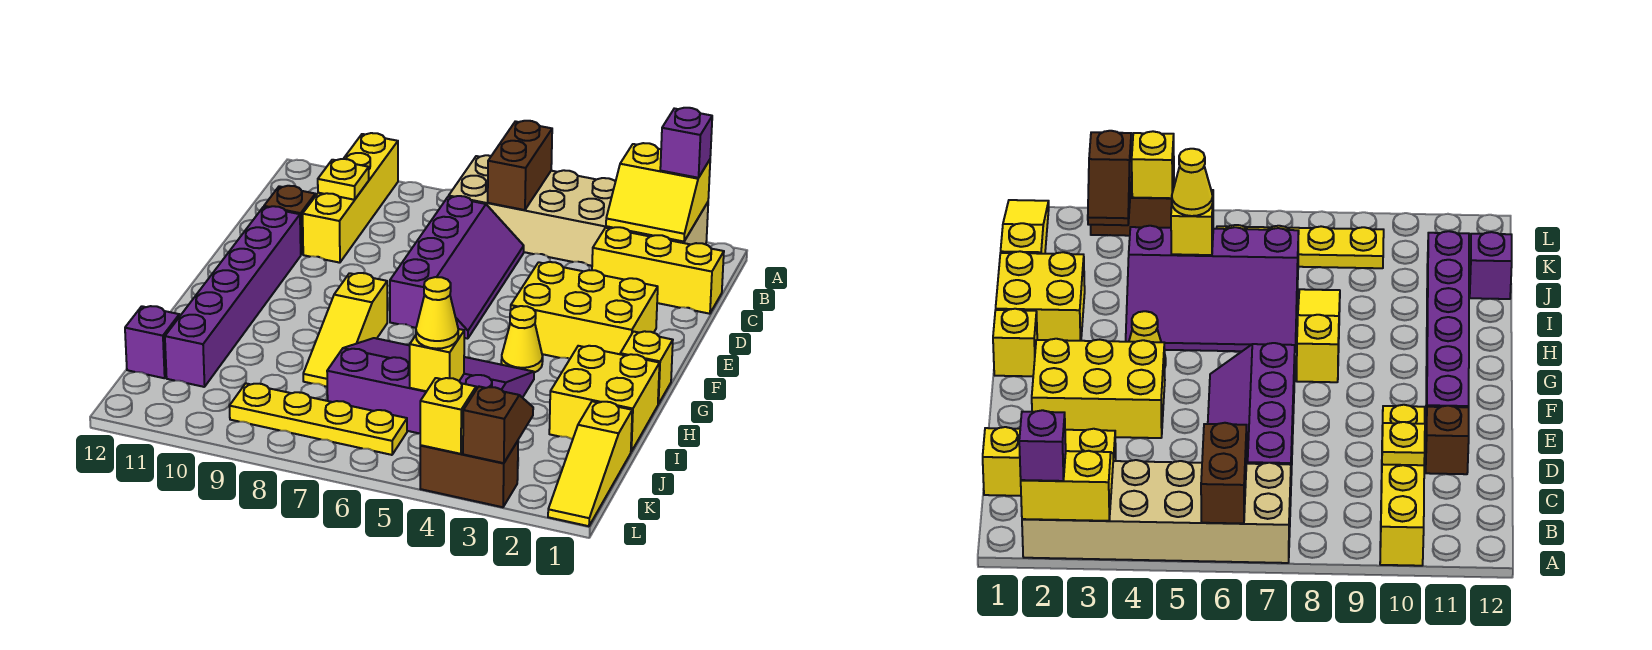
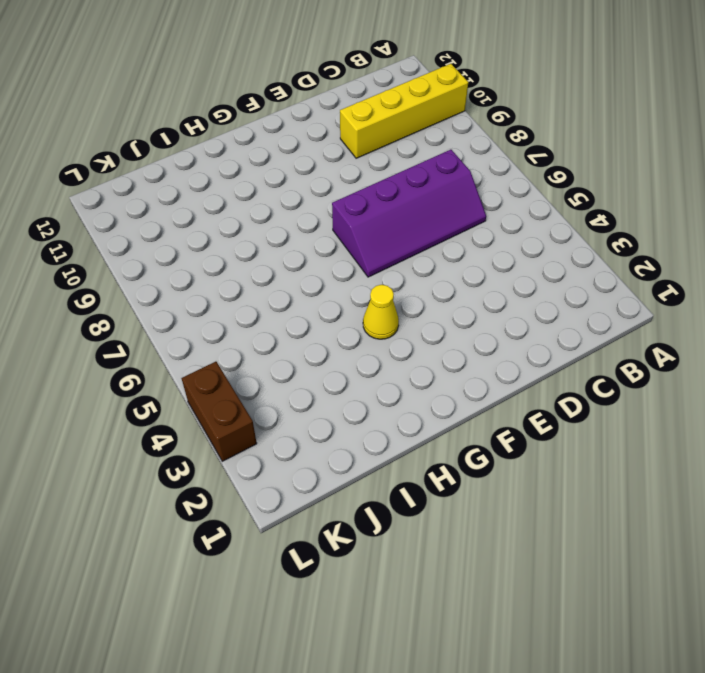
none -> tan 2x6 brick [449,155,708,266]
none -> yellow 1x3 brick [592,227,724,314]
none -> brown 1x1 brick [264,186,315,254]

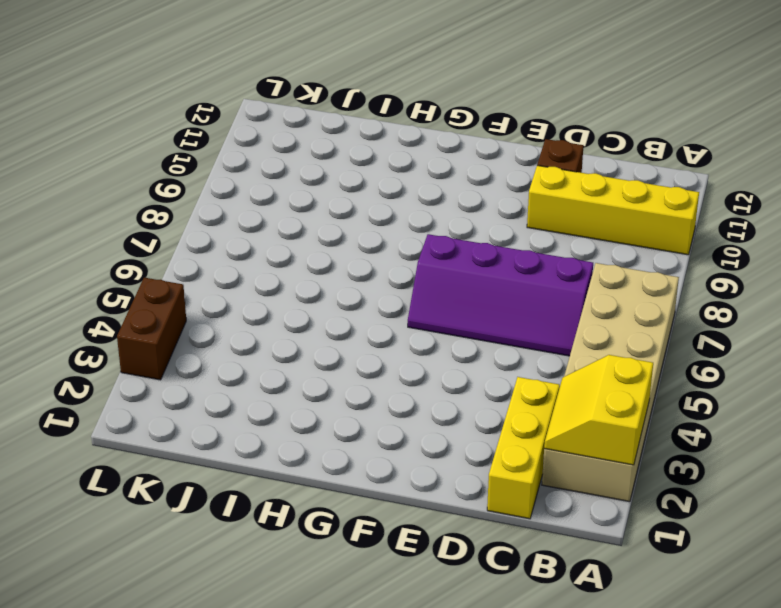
none -> yellow 2x3 brick [511,262,658,359]
none -> purple 1x6 brick [165,206,301,387]
none -> yellow 1x1 brick [620,331,673,404]

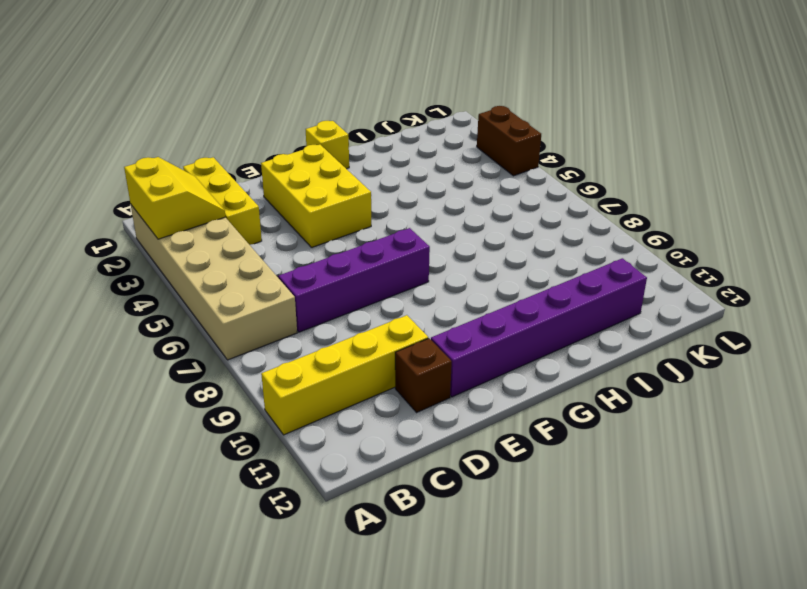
none -> yellow 1x1 cone [501,306,543,373]
none -> yellow 1x3 slope [303,273,387,387]
none -> yellow 2x2 brick [549,346,660,452]

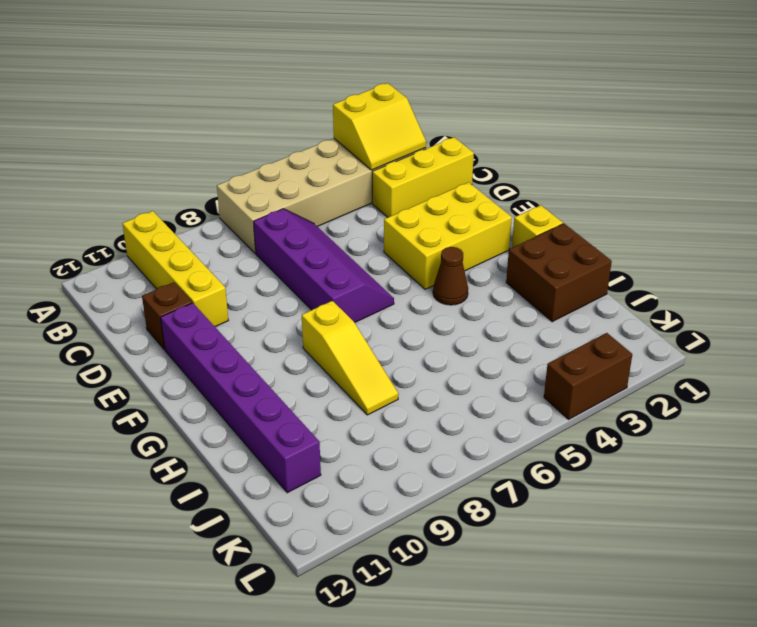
brown 1x1 cone [433,247,468,305] -> yellow 1x1 cone [501,306,543,373]
brown 2x2 brick [506,224,612,322] -> yellow 2x2 brick [549,346,660,452]
none -> purple 3x4 slope [327,338,534,433]
none -> yellow 1x3 slope [548,401,632,526]
none -> purple 1x1 brick [125,306,179,378]

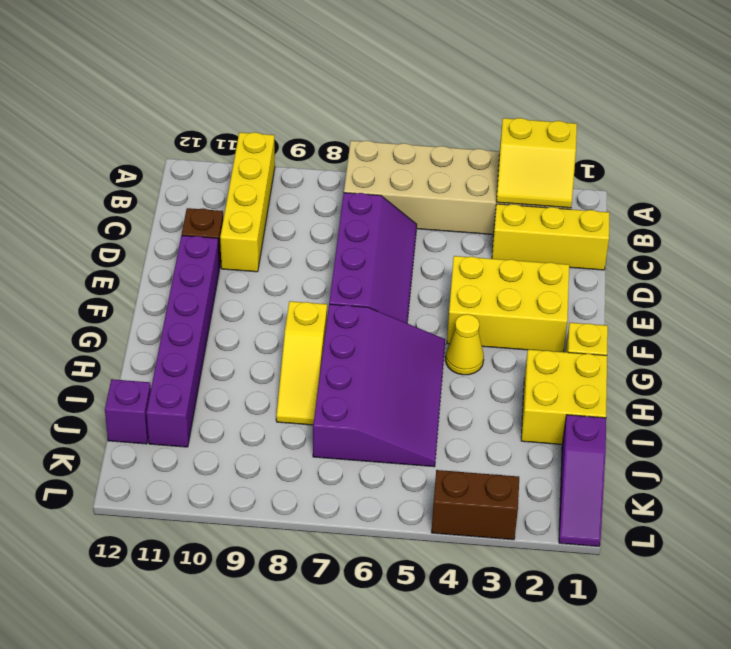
purple 3x4 slope [313,304,445,467] -> purple 3x4 slope turned to [327,338,534,433]
purple 1x3 slope [559,415,606,546] -> yellow 1x3 slope [548,401,632,526]
none -> yellow 1x4 plate [229,383,407,455]
none -> brown 1x2 brick [488,121,552,210]
none -> yellow 1x1 plate [318,159,369,200]

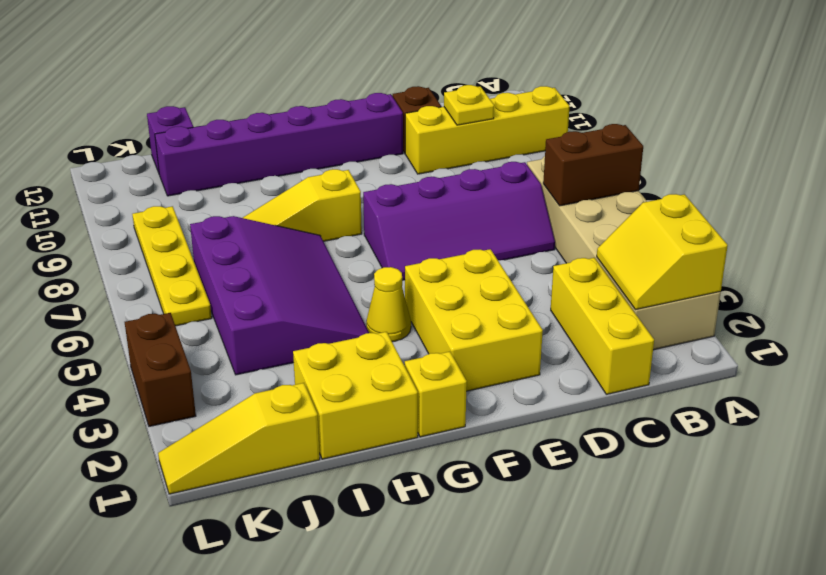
none -> yellow 1x1 brick [410,329,464,391]
none -> brown 1x2 slope [463,387,533,463]
none -> yellow 1x1 brick [420,378,476,454]

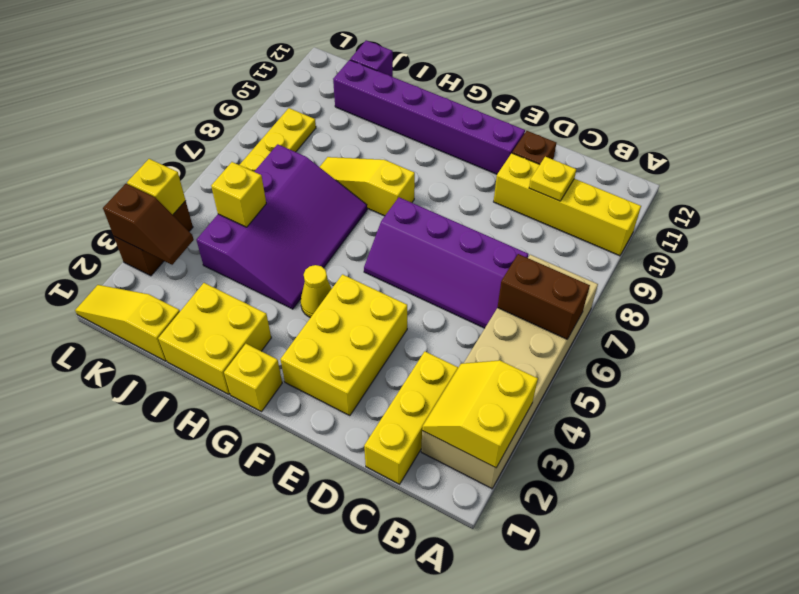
none -> purple 1x1 brick [660,108,712,178]
none -> yellow 1x1 cone [416,277,458,349]

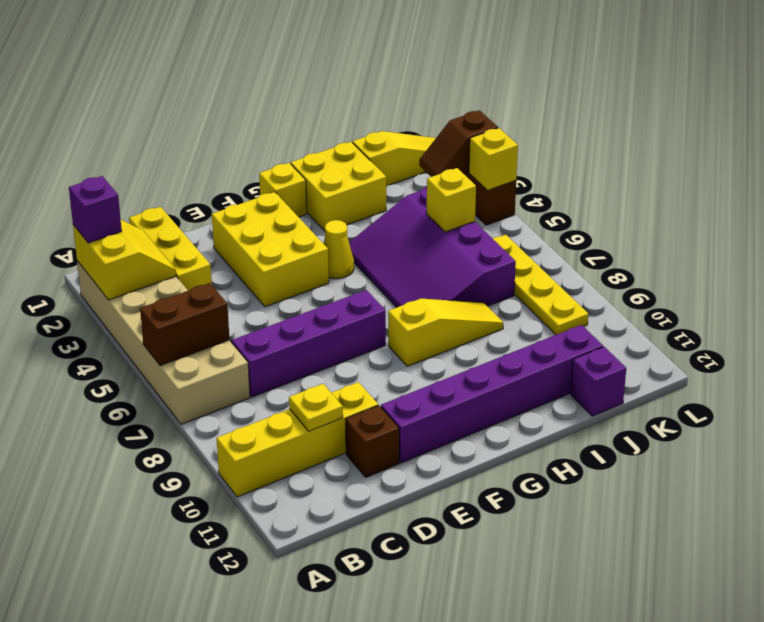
none -> yellow 1x1 cone [416,277,458,349]

